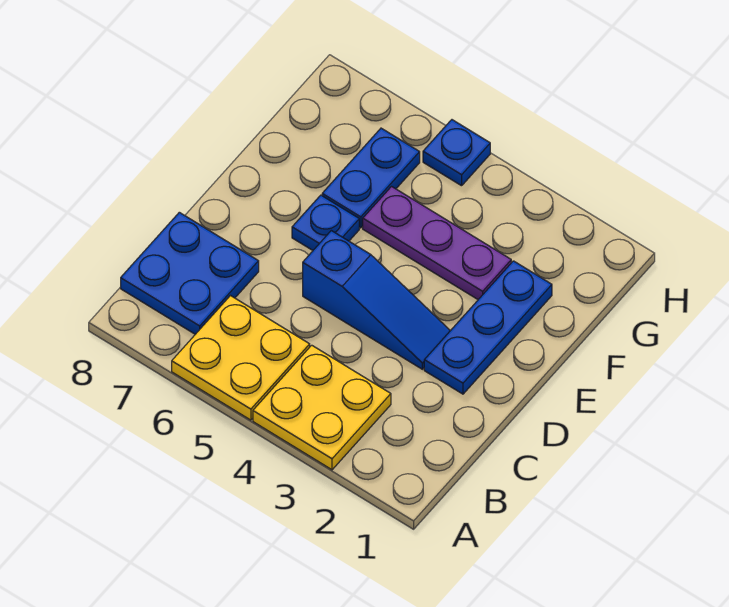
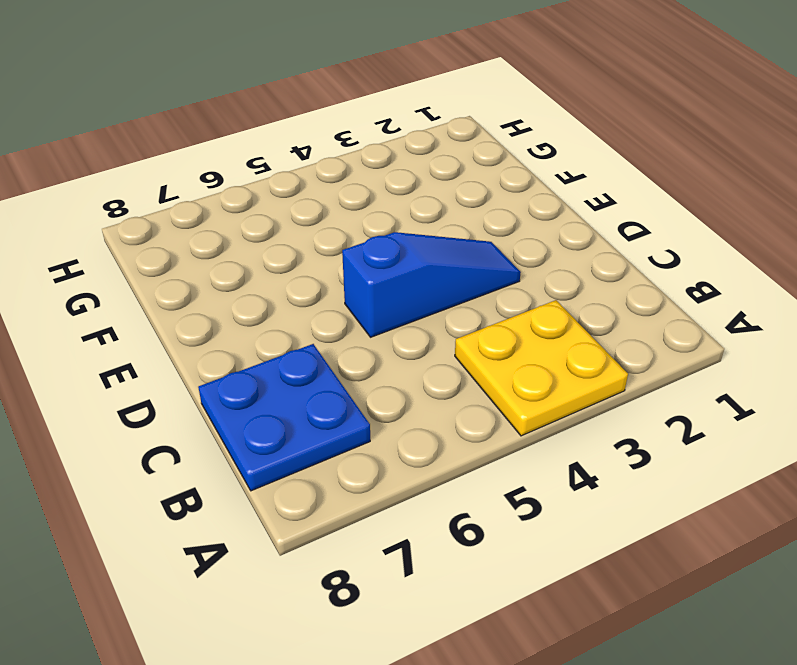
none -> yellow 2x2 plate [172,296,310,420]
none -> blue 1x3 plate [424,261,552,394]

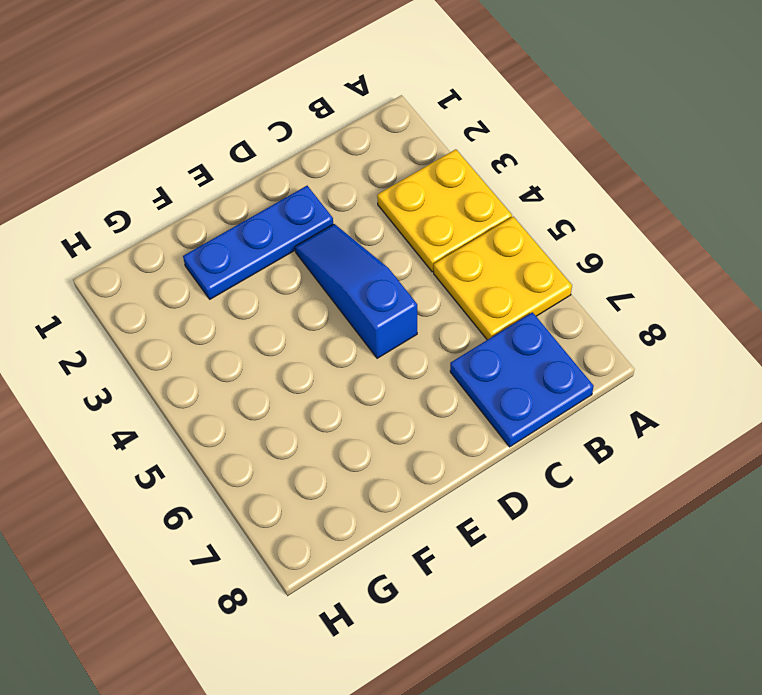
none -> blue 1x1 plate [292,195,359,250]
none -> purple 1x3 plate [363,187,511,299]

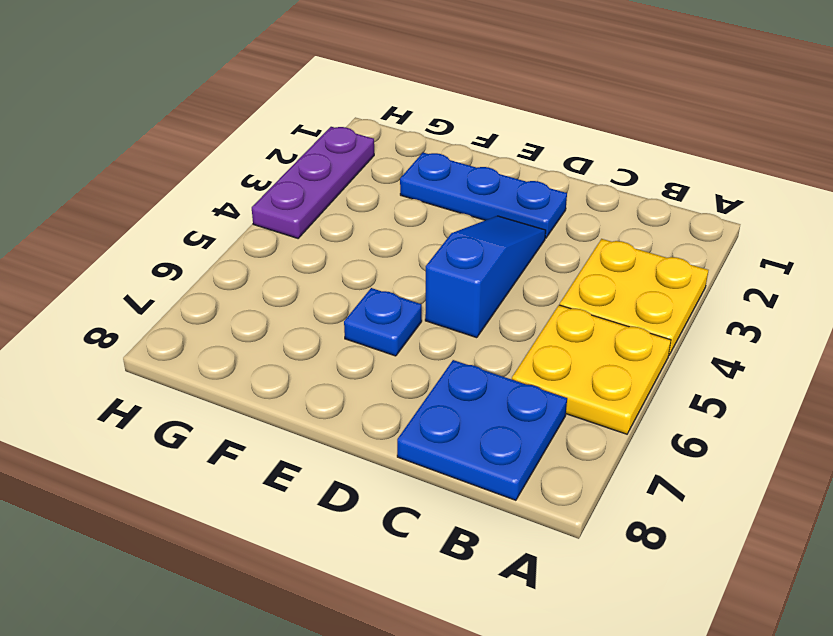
purple 1x3 plate [252,127,374,238] -> purple 1x3 plate moved to [363,187,511,299]
none -> blue 1x2 plate [322,128,420,228]
none -> blue 1x1 plate [423,120,490,186]

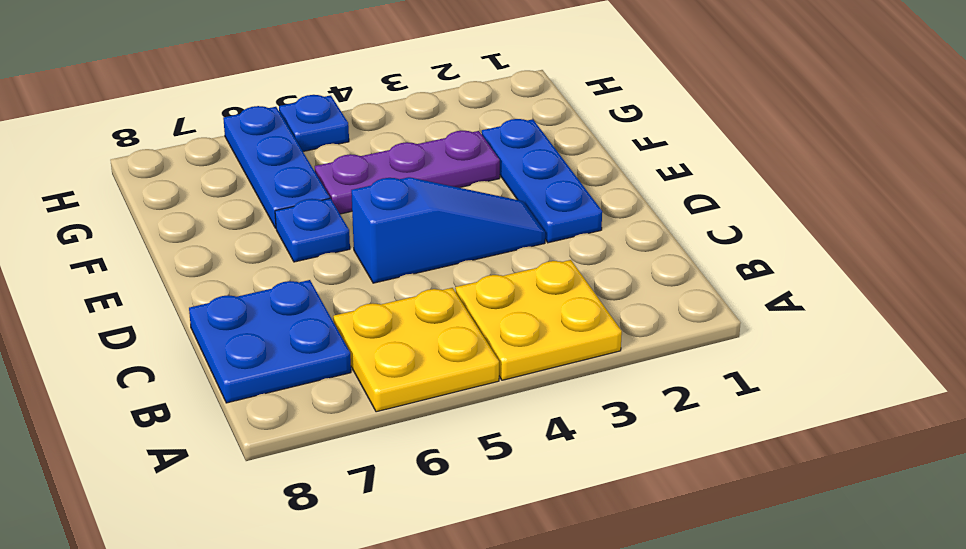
blue 1x3 plate [223,106,330,228] -> blue 1x2 plate [322,128,420,228]

